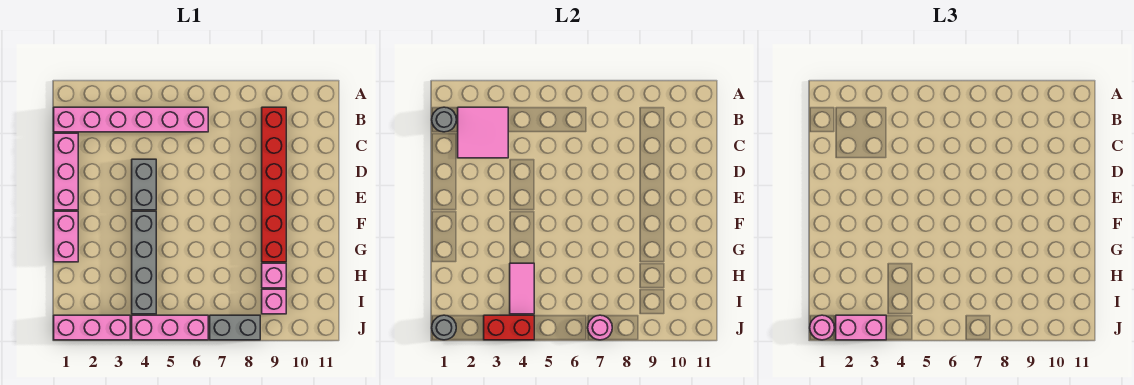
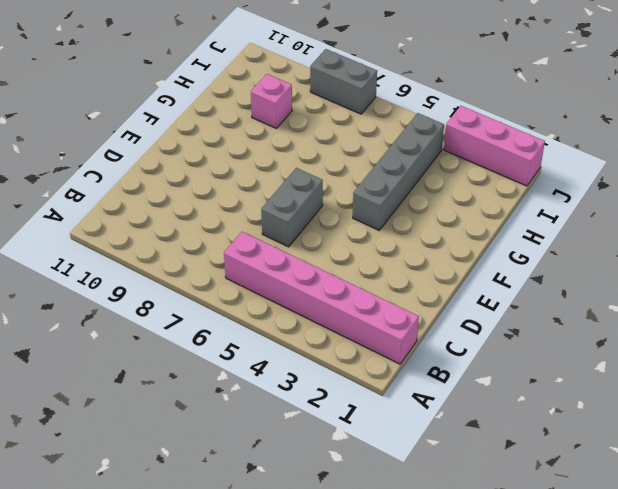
grey 1x2 brick [261,168,323,247] -> grey 1x2 brick moved to [132,159,156,210]
none -> red 1x6 brick [262,107,286,262]
none -> pink 1x3 brick [54,133,78,210]
none -> pink 1x2 brick [54,211,78,262]

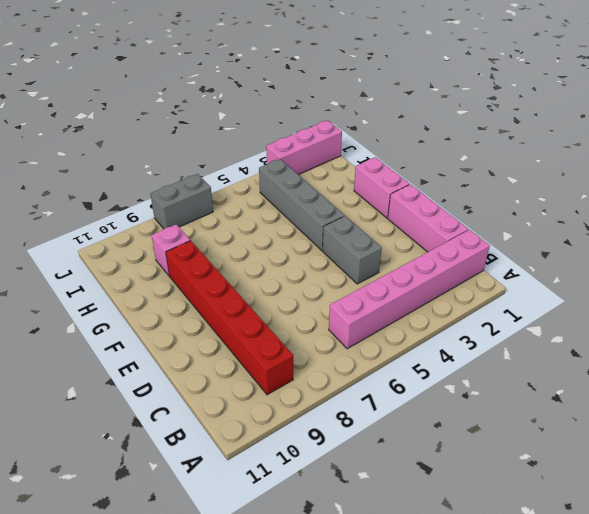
none -> pink 1x1 brick [262,289,286,314]
none -> pink 1x3 brick [132,315,208,340]
none -> grey 1x1 round brick [432,107,456,132]

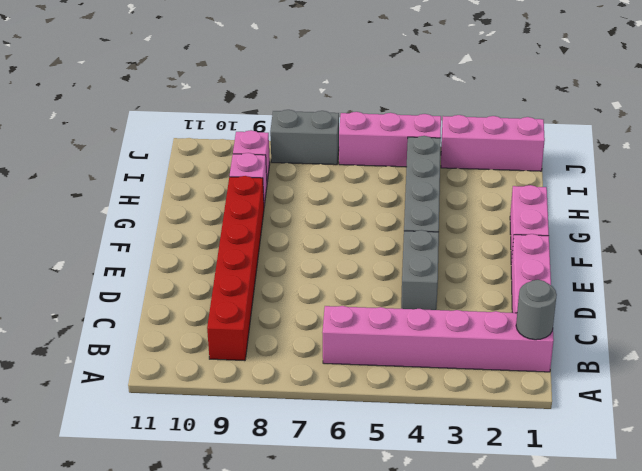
none -> pink 2x2 tile [458,107,508,158]
none -> pink 1x2 tile [510,263,534,314]
none -> grey 1x1 round brick [432,315,456,340]

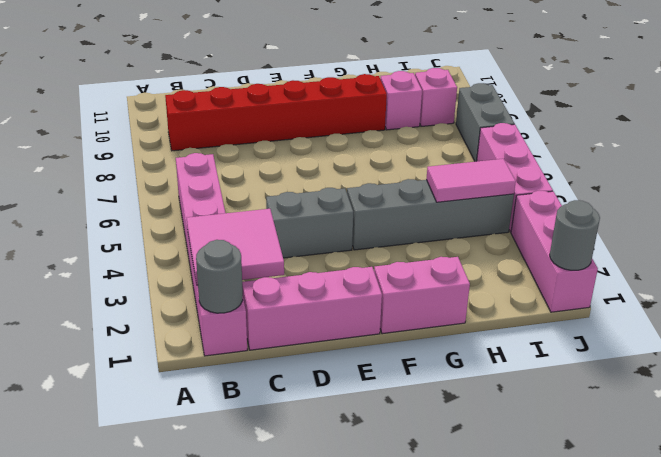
none -> red 1x2 brick [484,315,534,340]
none -> pink 1x1 round brick [588,315,612,340]
none -> pink 1x1 round brick [810,315,834,340]

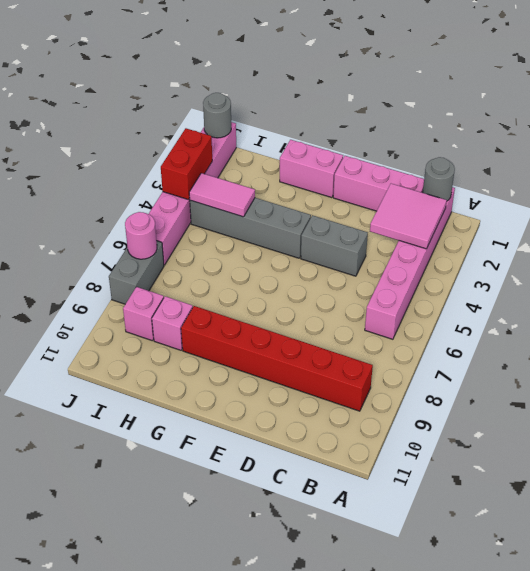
none -> pink 1x1 round brick [810,315,834,340]
none -> pink 1x2 brick [836,315,886,340]

